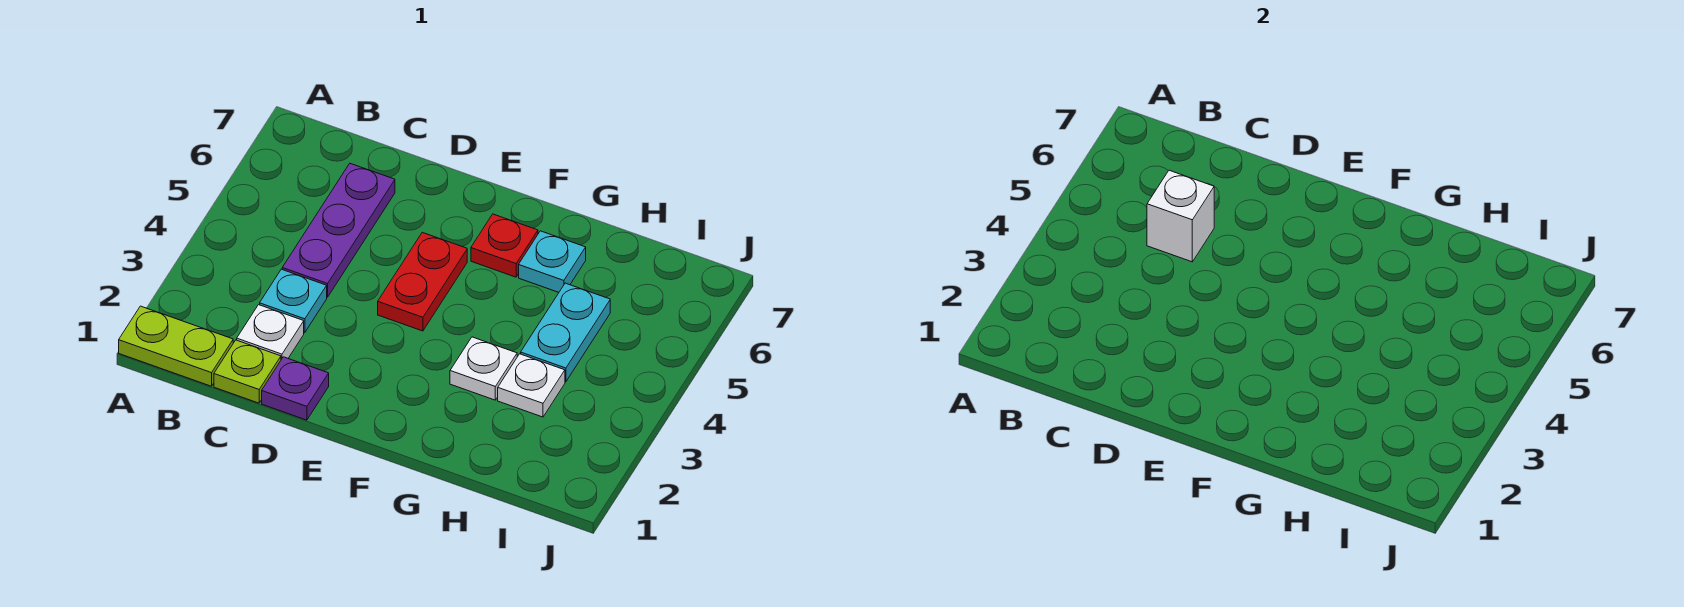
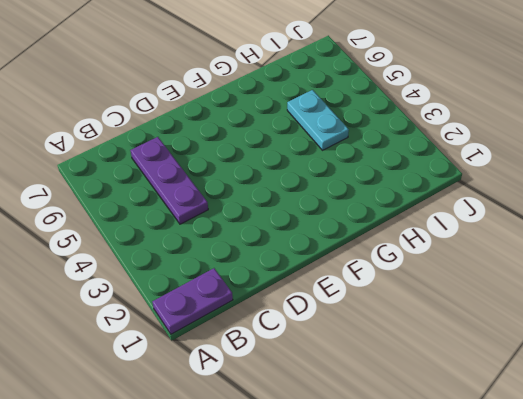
purple 1x2 plate [152,268,233,334] -> lime 1x2 plate [119,306,233,386]
none -> lime 1x1 plate [214,340,281,403]
none -> white 1x1 plate [237,305,304,360]
none -> cyan 1x1 plate [260,269,327,333]

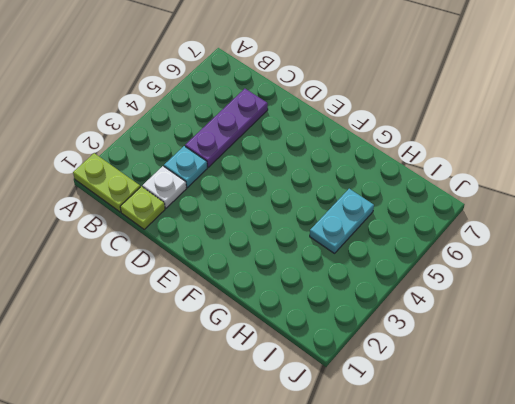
none -> purple 1x1 plate [262,357,329,420]
none -> red 1x2 plate [378,232,467,331]
none -> red 1x1 plate [471,214,538,277]

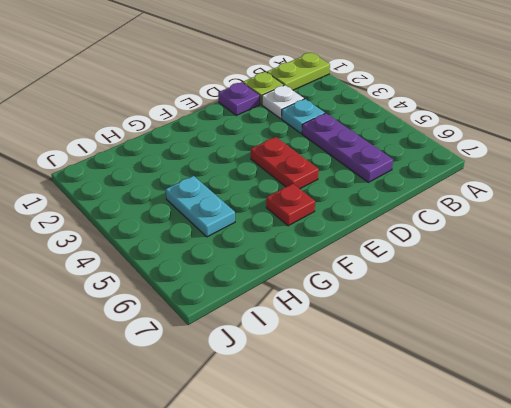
none -> white 1x1 plate [450,337,517,400]
none -> cyan 1x1 plate [519,231,586,292]
none -> white 1x1 plate [498,354,565,417]

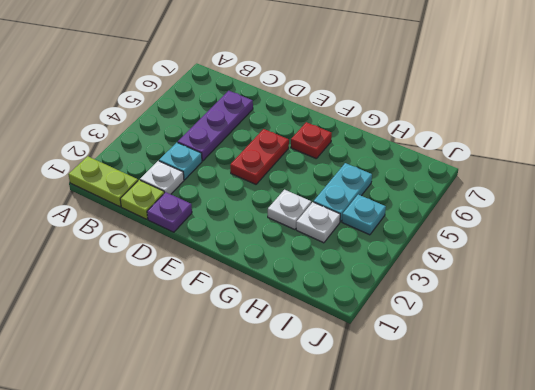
cyan 1x1 plate [342,195,386,235] -> cyan 1x1 plate moved to [519,231,586,292]
none -> white 1x1 brick [1147,170,1214,262]

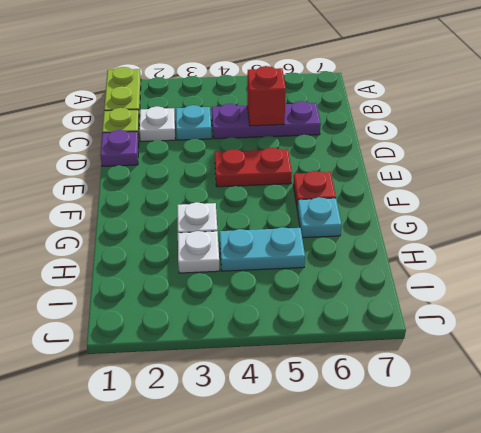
red 1x1 brick [247,66,286,126] -> white 1x1 brick [1147,170,1214,262]

